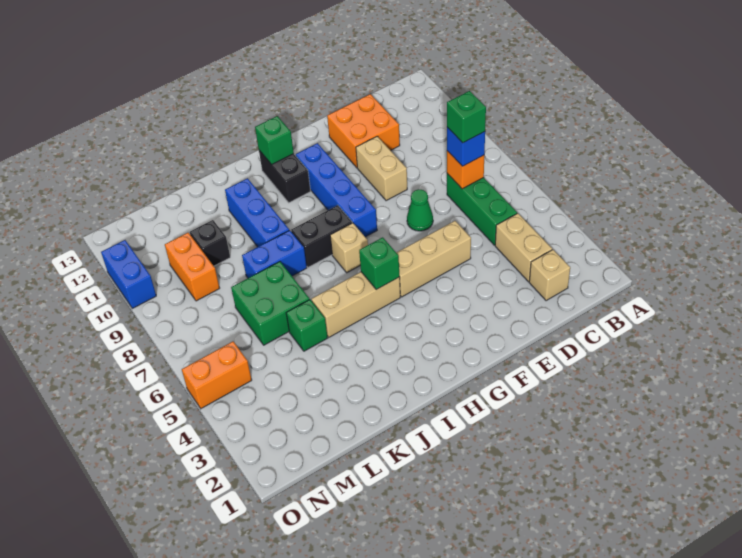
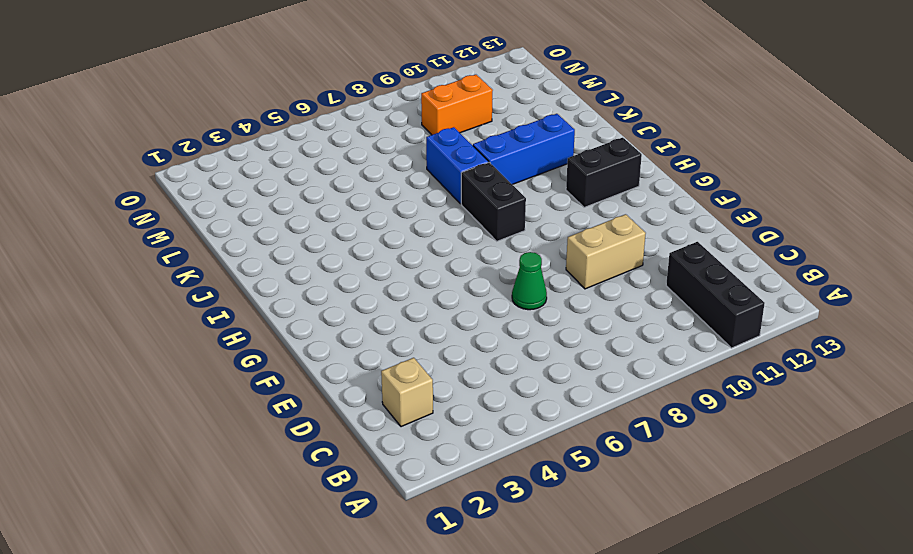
black 1x3 brick [666,242,765,348] -> none
none -> tan 1x2 brick [495,213,552,282]
none -> green 1x3 brick [447,174,517,245]
none -> orange 2x2 brick [327,94,400,168]

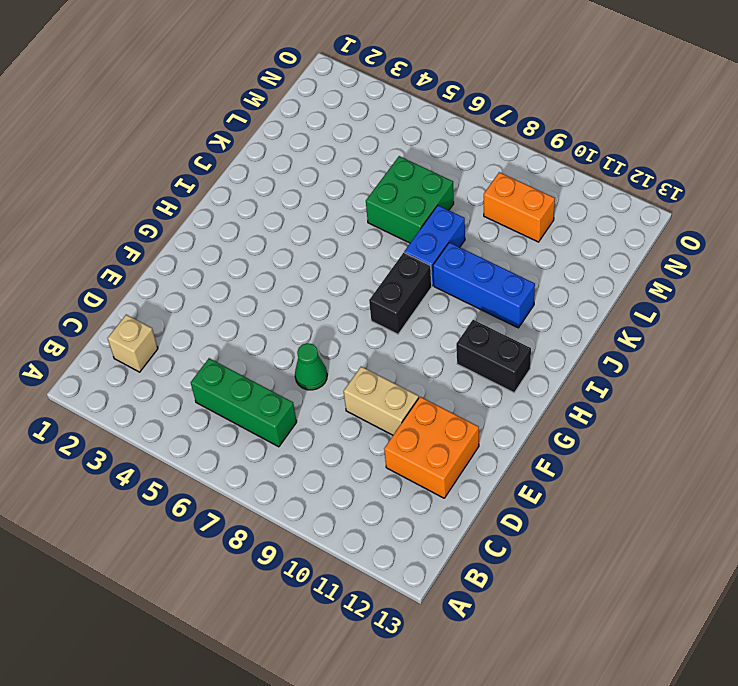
none -> tan 1x2 brick [495,213,552,282]
none -> tan 1x3 brick [396,221,471,297]
none -> blue 1x4 brick [295,143,377,237]

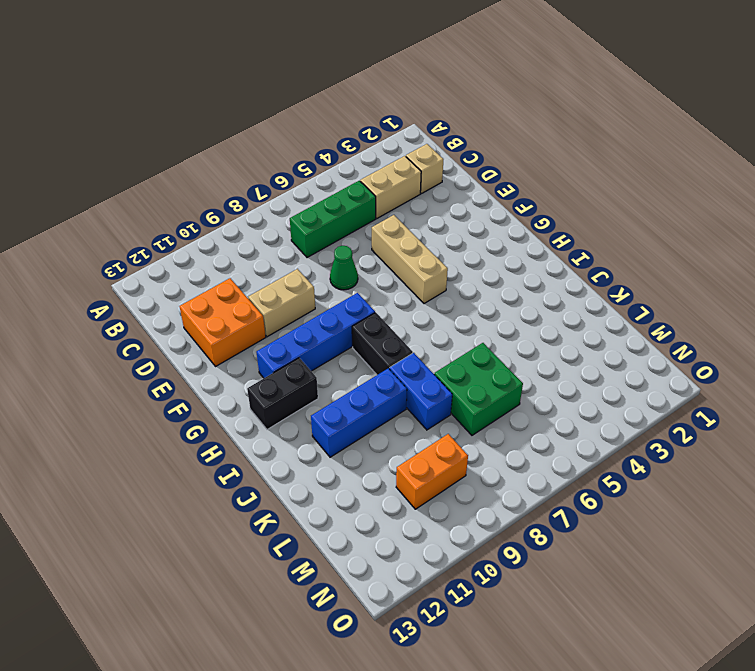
none -> tan 1x3 brick [312,272,400,337]
none -> tan 1x1 brick [330,223,368,273]
none -> green 1x1 brick [286,300,328,351]

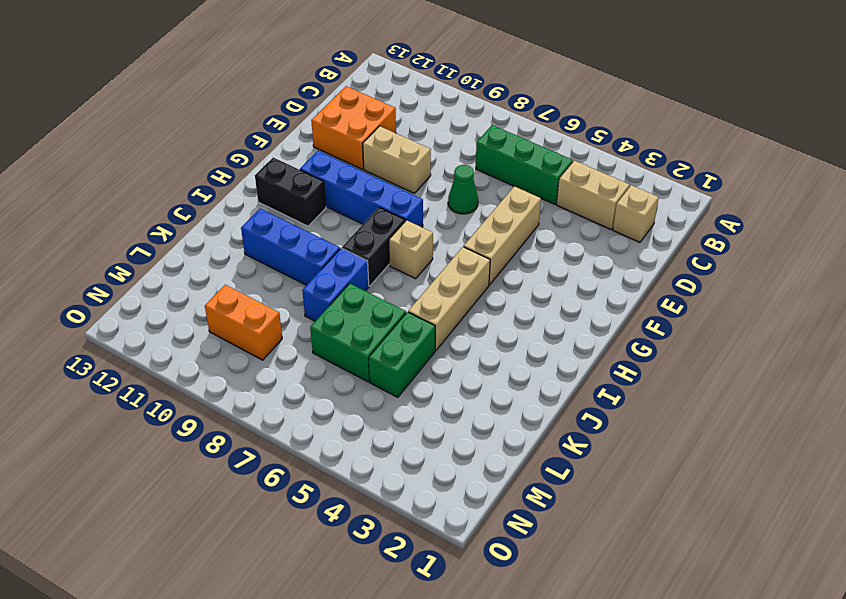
green 1x2 brick [369,312,435,397] -> green 1x1 brick [286,300,328,351]
none -> black 1x1 brick [190,220,230,266]
none -> orange 1x2 brick [182,342,252,408]
none -> blue 1x2 brick [101,240,156,308]

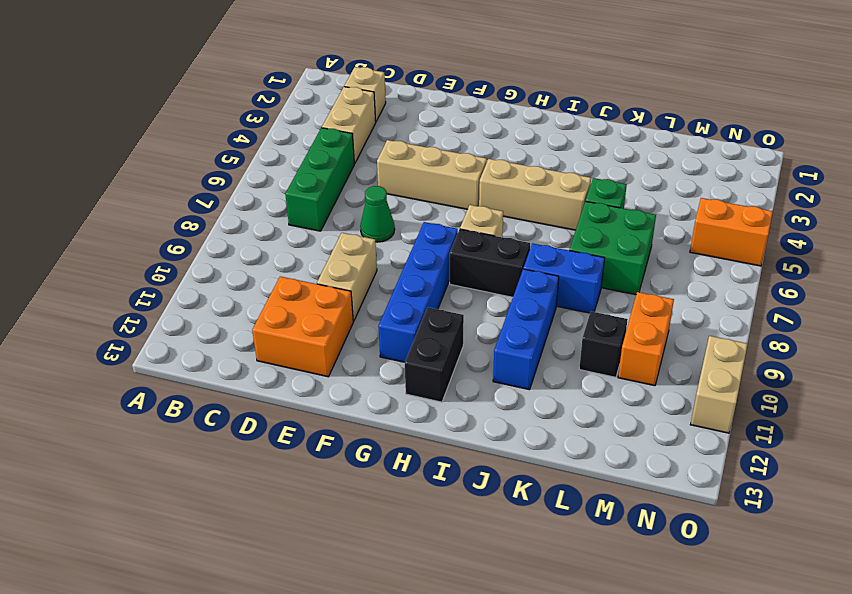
tan 1x2 brick [690,336,748,433] -> blue 1x2 brick [101,240,156,308]
none -> orange 1x1 brick [447,151,484,189]
none -> green 1x1 brick [359,237,399,290]
none -> green 1x1 brick [255,116,294,165]

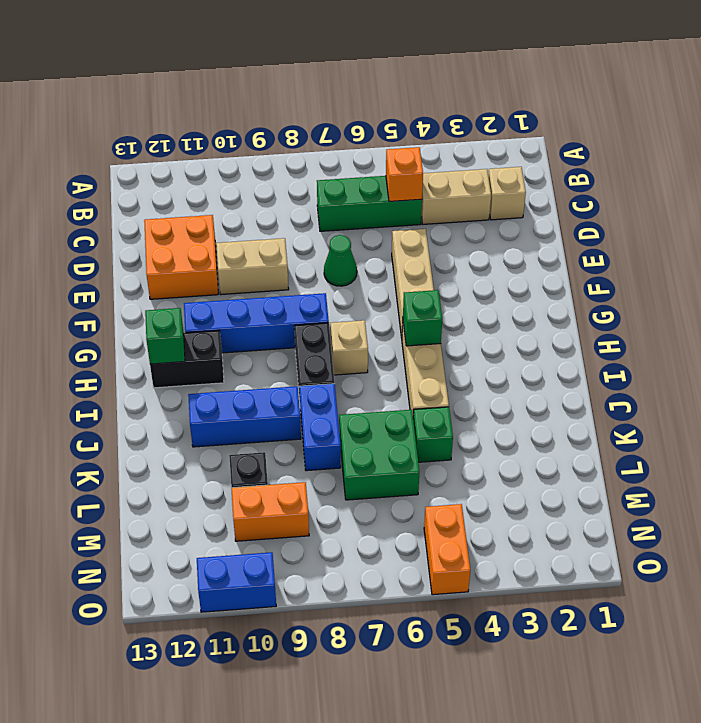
orange 1x1 brick [386,147,423,202] -> orange 1x1 brick moved to [447,151,484,189]
none -> blue 1x1 brick [447,127,485,166]
none -> green 1x1 brick [447,91,486,143]

